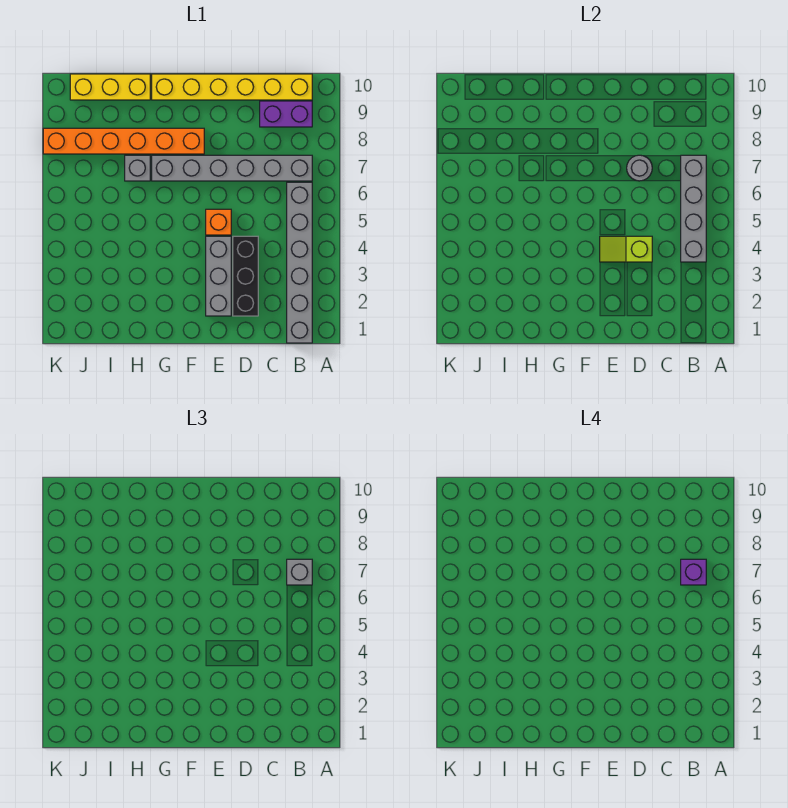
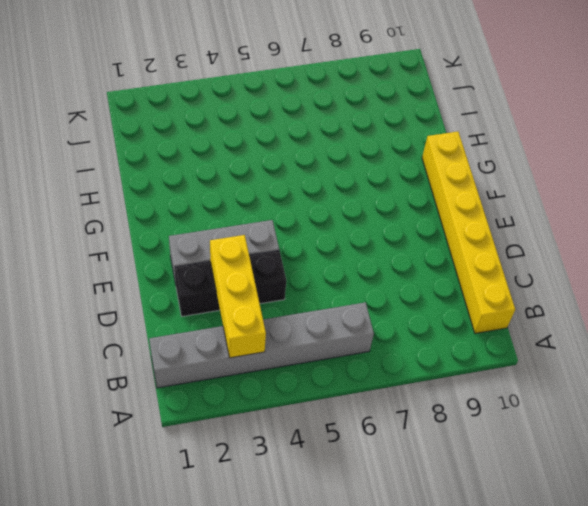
yellow 1x3 brick [210,235,266,358] -> yellow 1x3 brick moved to [70,74,150,100]
none -> grey 1x6 brick [152,155,312,181]
none -> purple 1x2 brick [260,101,312,127]
none -> orange 1x1 brick [206,209,231,235]

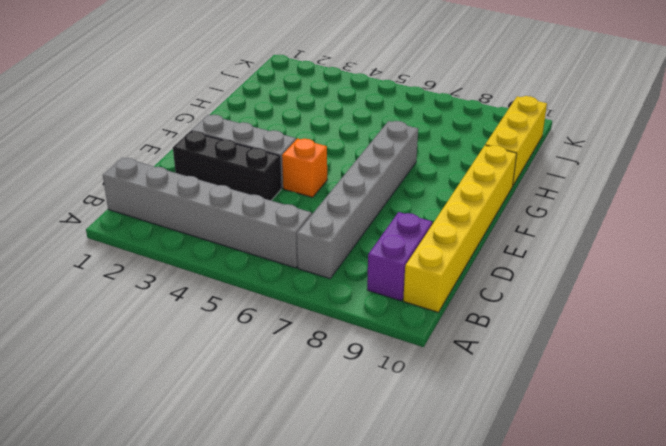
none -> orange 1x6 brick [43,128,204,154]
none -> grey 1x1 brick [125,155,150,181]
none -> grey 1x4 brick [681,155,706,262]

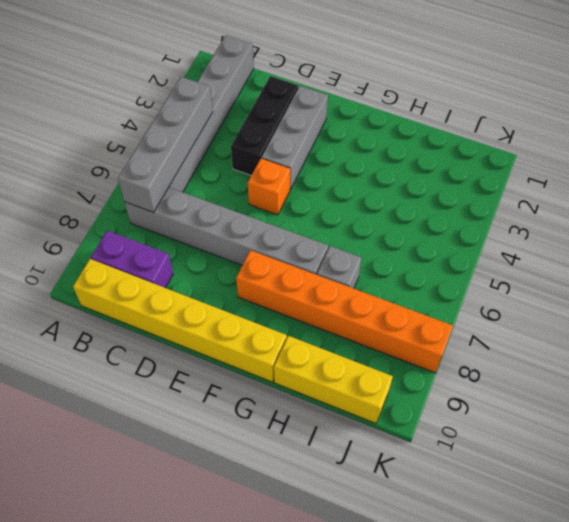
none -> lime 1x2 slope [600,236,652,262]
none -> grey 1x1 round brick [627,155,652,181]
none -> grey 1x1 brick [287,559,312,585]

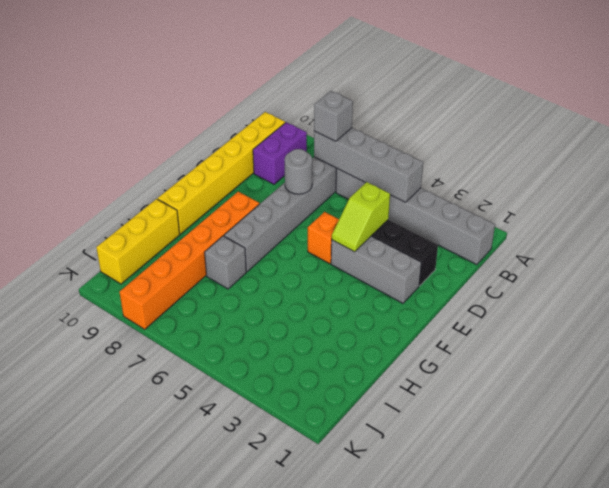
none -> purple 1x1 brick [681,559,706,585]

